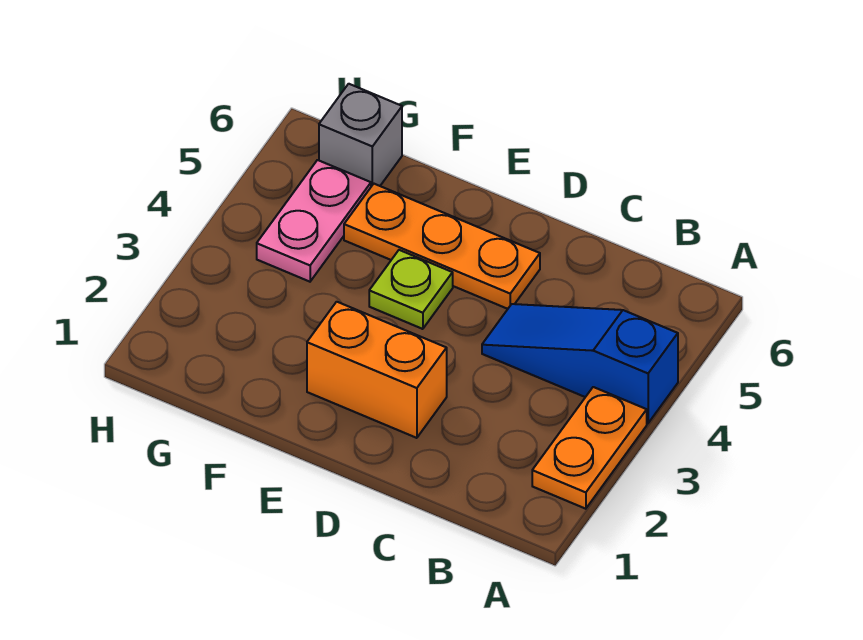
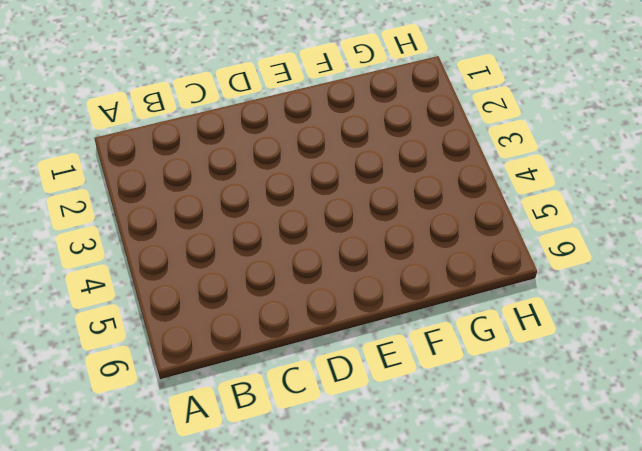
none -> orange 1x2 plate [532,387,647,509]
none -> blue 1x3 slope [482,304,678,423]

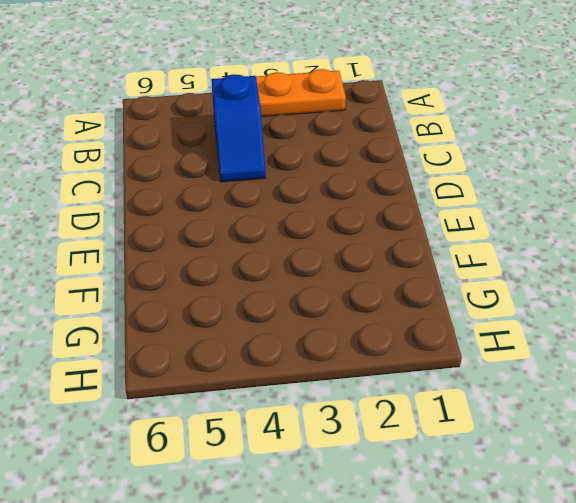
blue 1x2 slope [211,74,266,182] -> blue 1x3 slope [482,304,678,423]
none -> orange 1x2 brick [307,302,447,438]
none -> orange 1x3 plate [344,184,540,309]

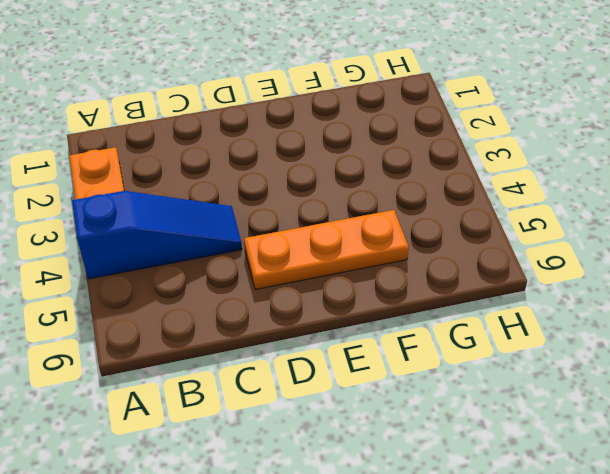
none -> orange 1x2 brick [307,302,447,438]
none -> lime 1x1 plate [369,250,453,329]

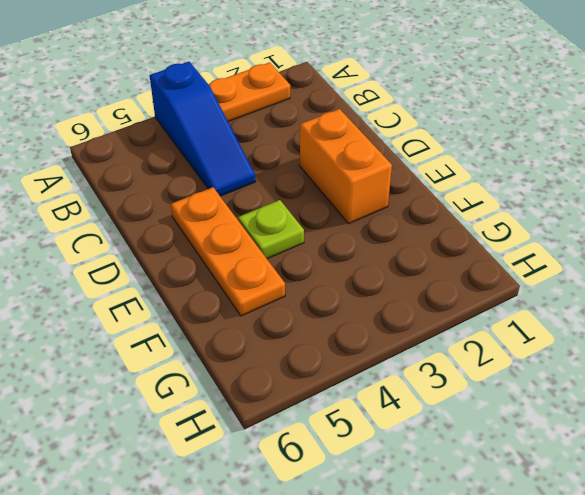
none -> pink 1x2 plate [257,160,371,282]
none -> grey 1x1 brick [319,84,402,186]

